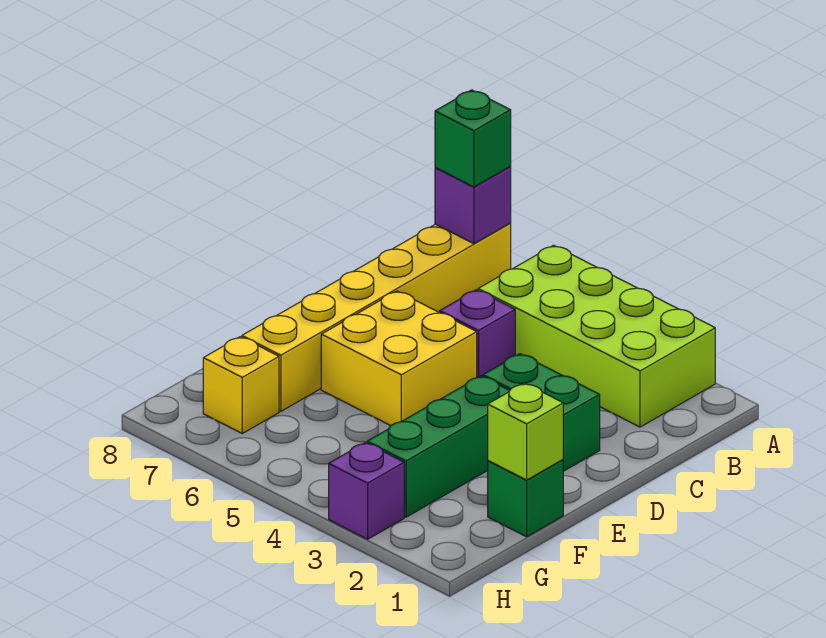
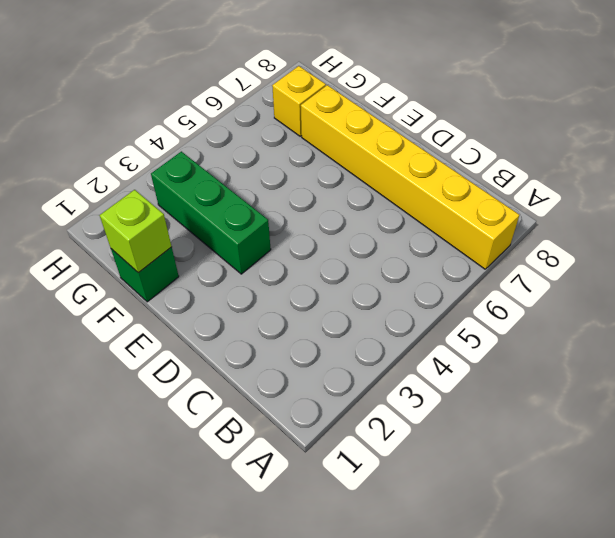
none -> lime 2x4 brick [478,245,715,427]
none -> purple 1x1 brick [440,290,515,377]
none -> green 1x2 brick [483,354,600,471]

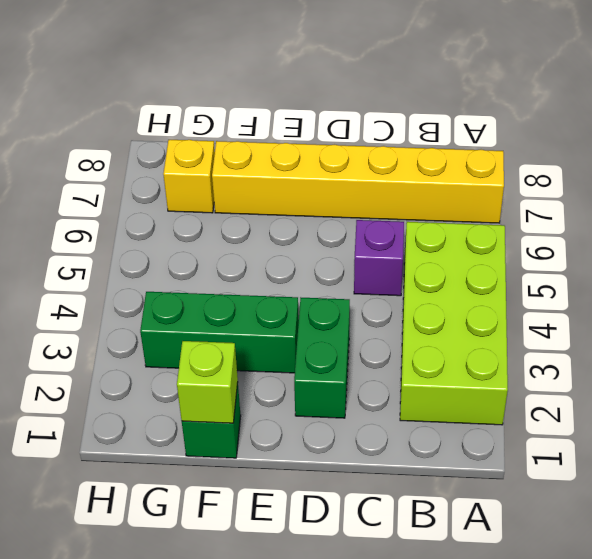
none -> yellow 2x2 brick [321,291,477,426]
none -> purple 1x1 brick [329,442,404,539]
none -> purple 1x1 brick [435,167,511,244]

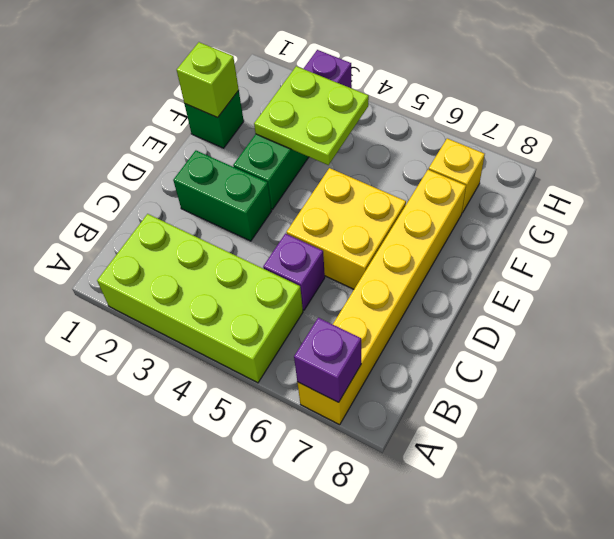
lime 2x2 plate [254,66,369,165] -> none
none -> green 1x1 brick [435,90,511,187]

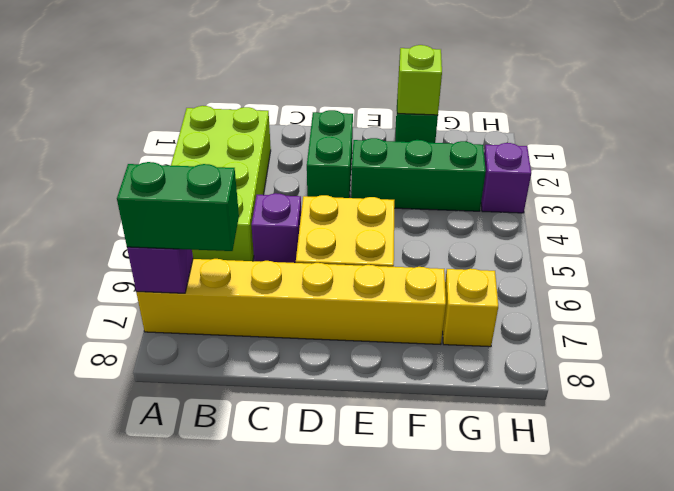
green 1x2 brick [117,162,239,251] -> green 1x1 brick [435,90,511,187]

